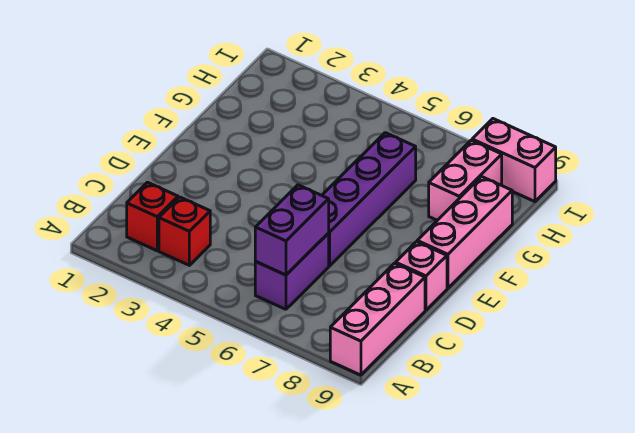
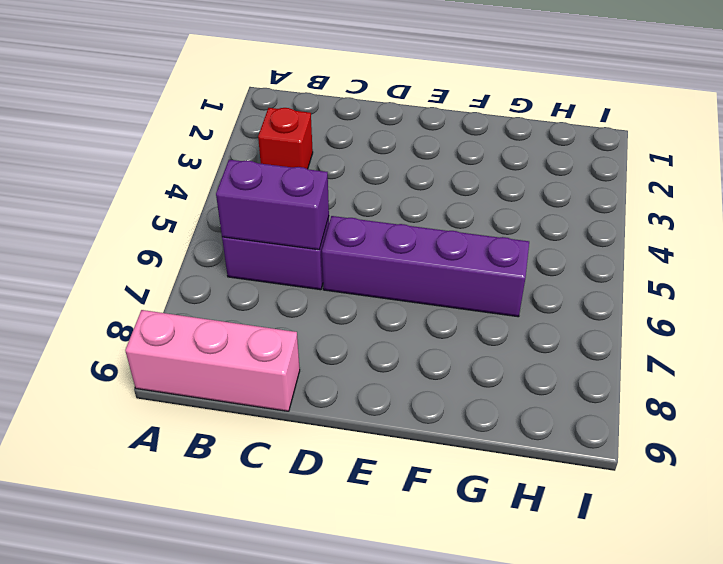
none -> red 1x1 brick [127,182,178,251]
none -> pink 1x1 brick [396,242,447,310]

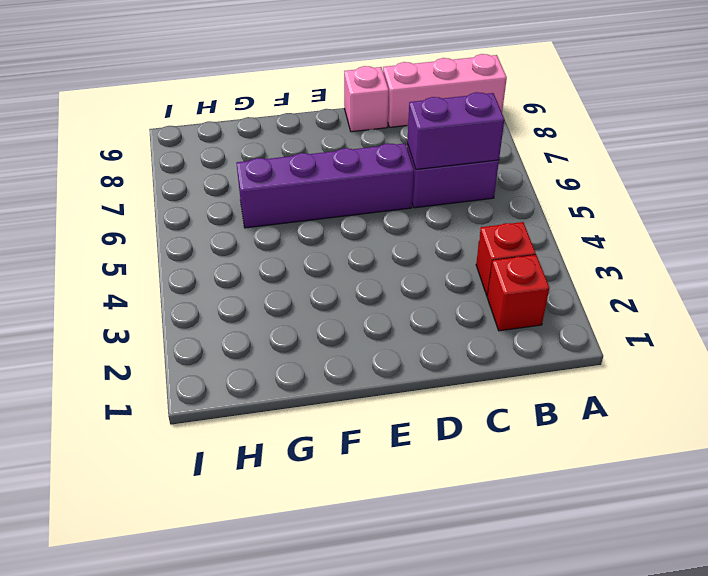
none -> pink 1x3 brick [417,177,512,288]
none -> pink 1x2 brick [429,140,502,220]

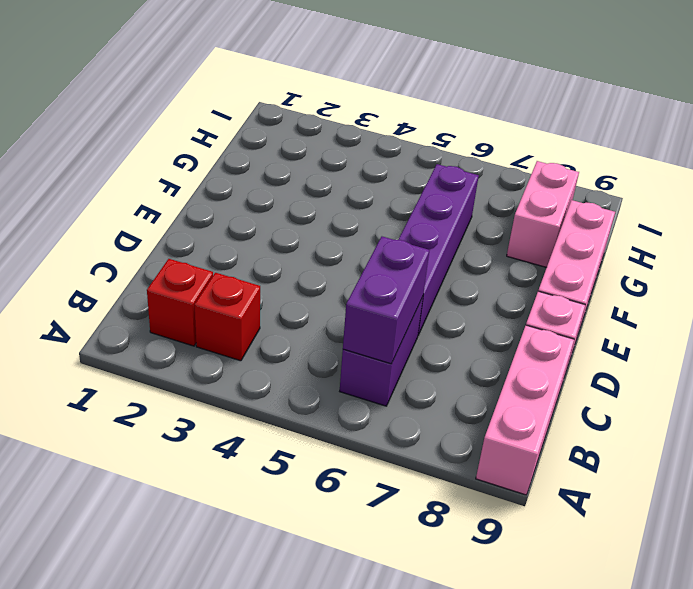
none -> pink 1x2 brick [472,119,556,202]

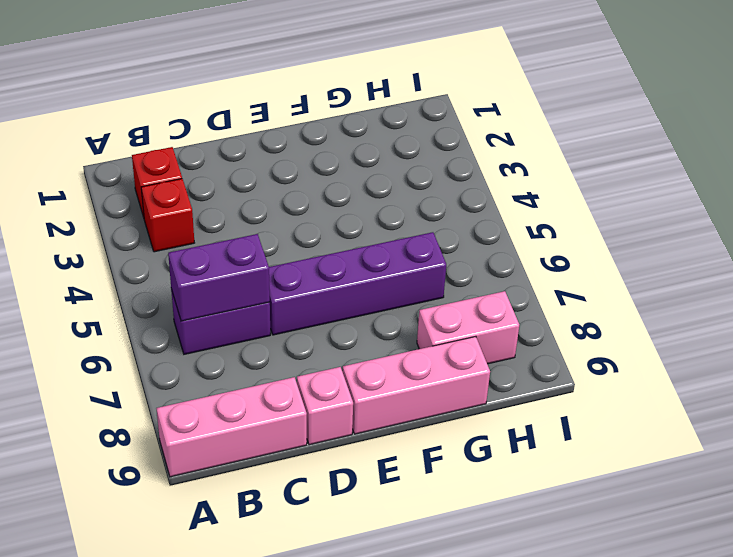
none -> pink 1x2 brick [472,119,556,202]

